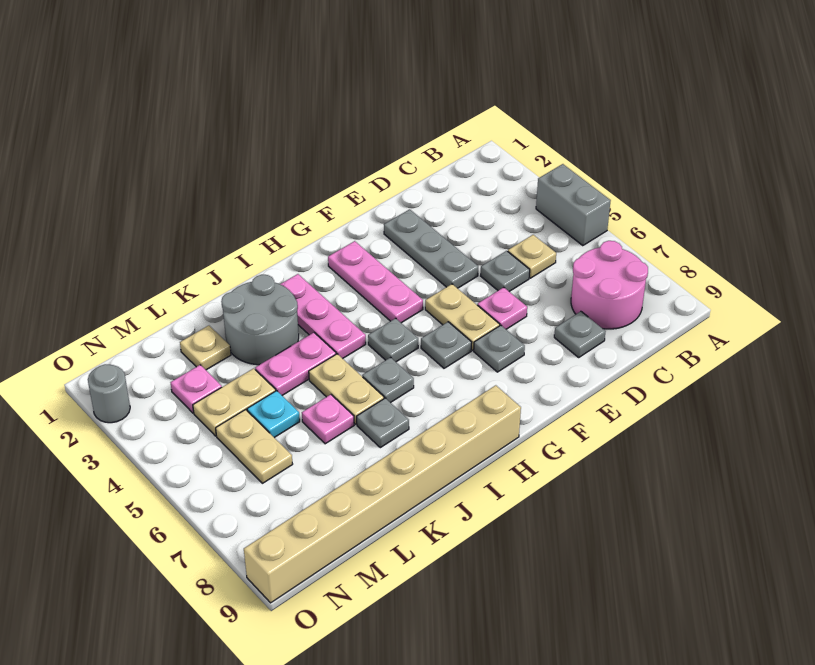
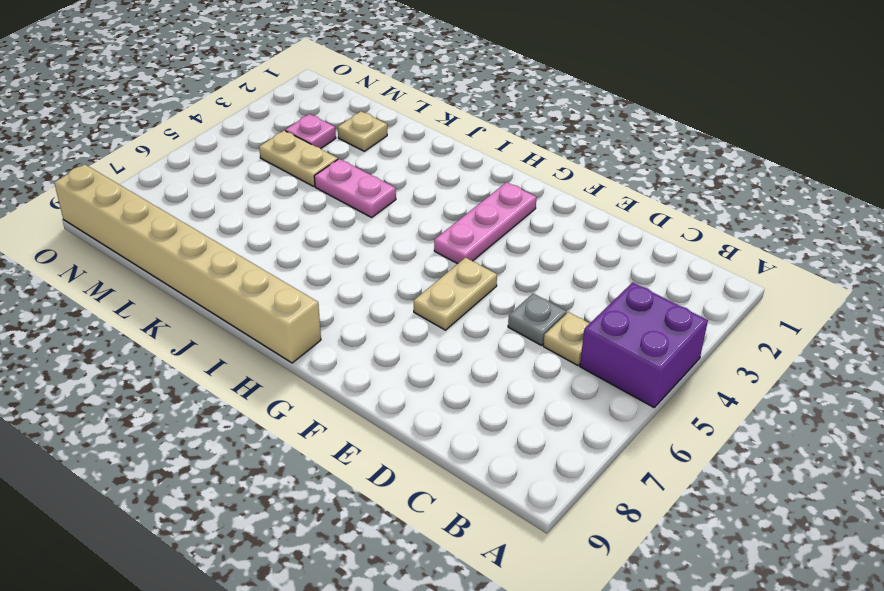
purple 2x2 brick [580,282,708,407] -> grey 1x2 brick [536,164,611,246]
none -> pink 2x2 round brick [571,241,648,329]
none -> grey 1x1 plate [554,311,606,357]
none -> grey 1x3 plate [384,209,478,288]

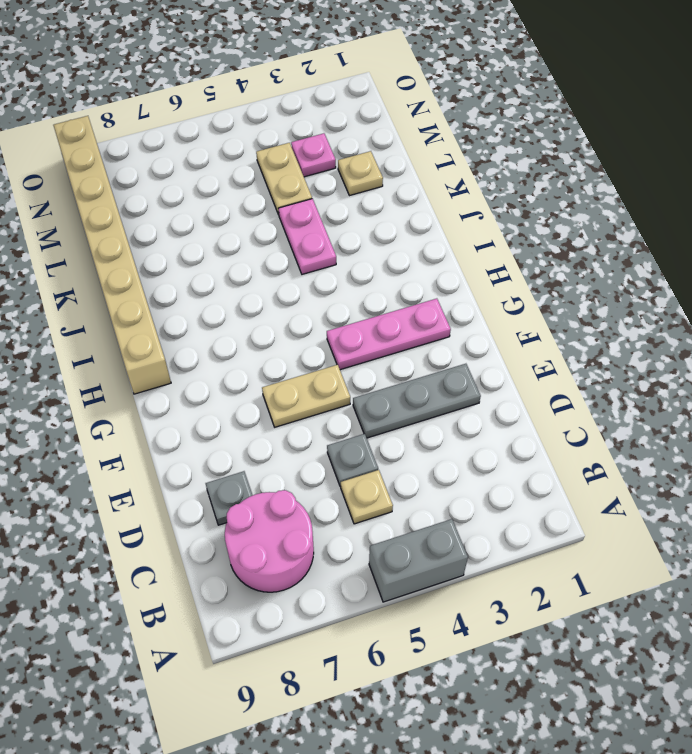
none -> pink 1x1 plate [478,287,527,329]
none -> grey 1x1 plate [474,325,525,372]
none -> grey 1x1 plate [421,322,472,368]

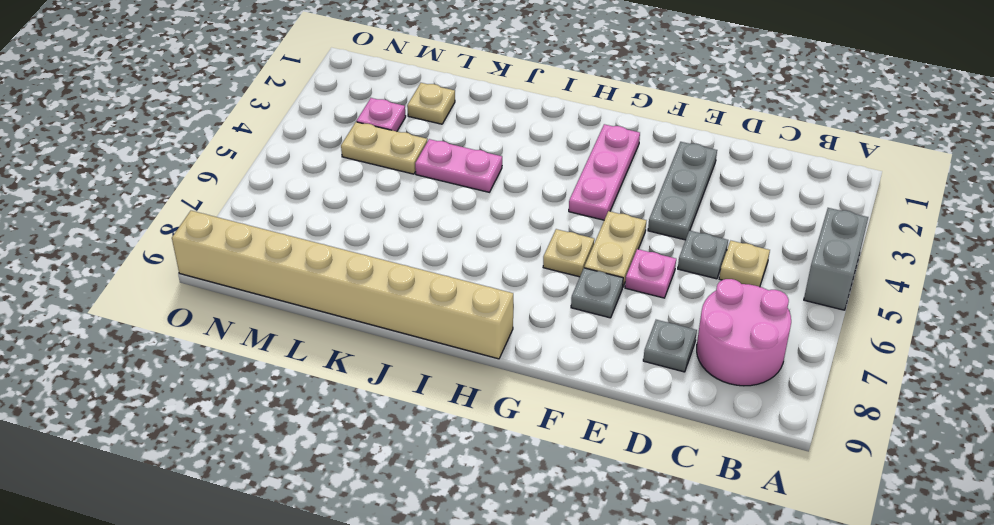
tan 1x1 plate [543,229,594,277] -> grey 1x1 plate [421,322,472,368]
none -> grey 1x1 plate [368,318,418,362]
none -> pink 1x3 plate [280,274,366,359]
none -> grey 1x1 plate [362,358,414,403]

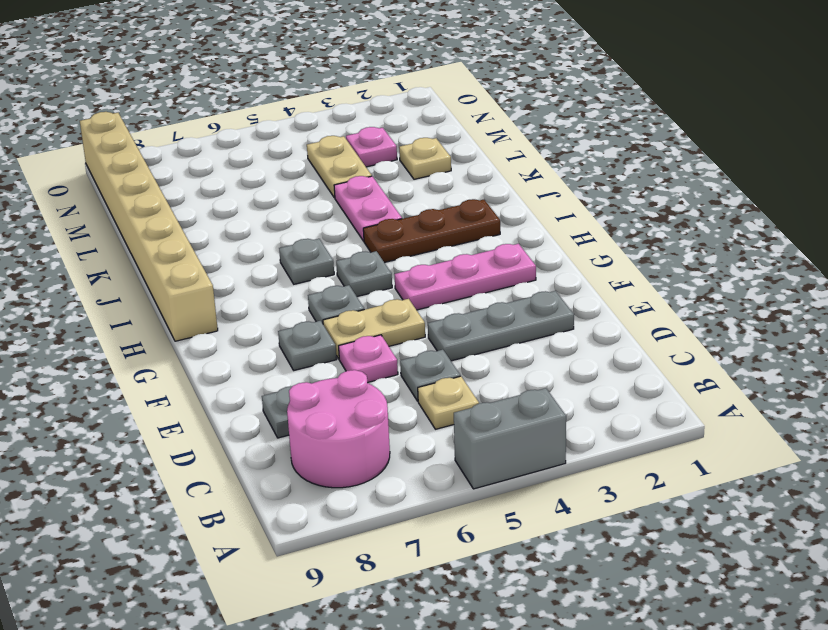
brown 1x3 plate [363,199,500,263] -> pink 1x3 plate [280,274,366,359]
none -> grey 2x2 round brick [221,275,299,365]
none -> tan 1x2 plate [309,354,384,424]
none -> grey 1x1 plate [357,398,409,448]

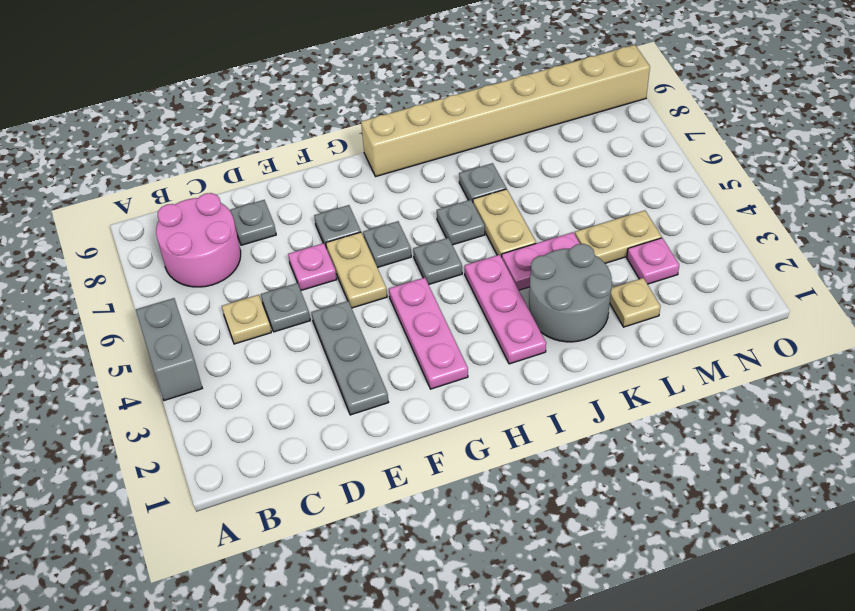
none -> pink 1x1 plate [302,395,354,444]
none -> cyan 1x1 plate [247,391,300,438]
none -> tan 1x2 plate [216,410,293,483]

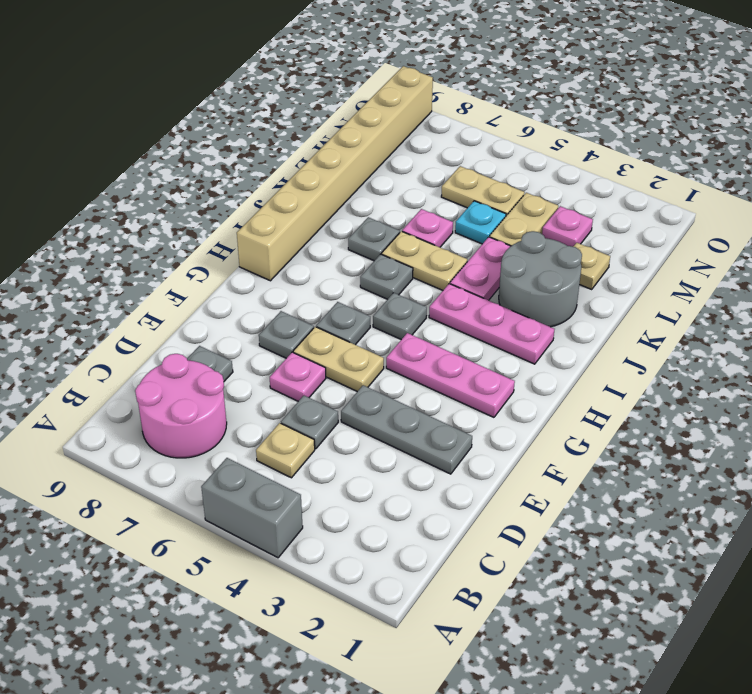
none -> grey 1x1 round brick [88,364,130,423]

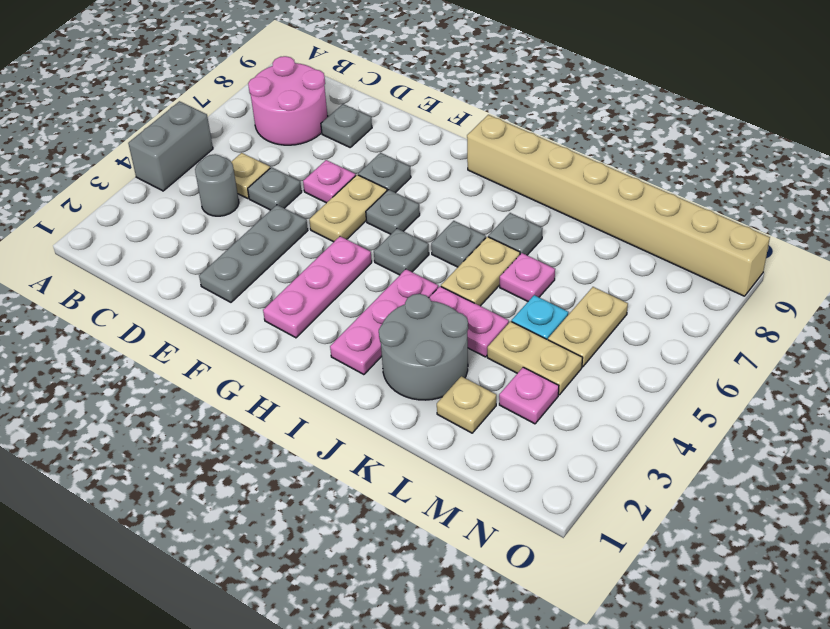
grey 1x1 round brick [195,154,239,216] -> grey 1x1 round brick moved to [88,364,130,423]

